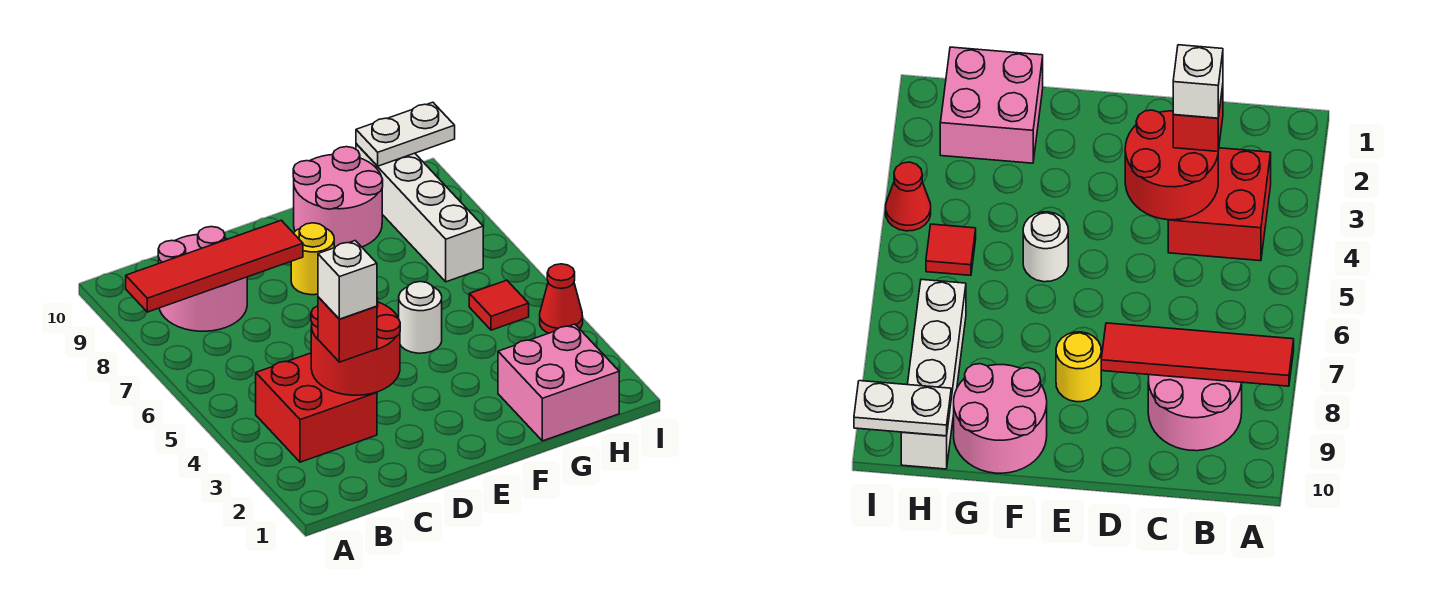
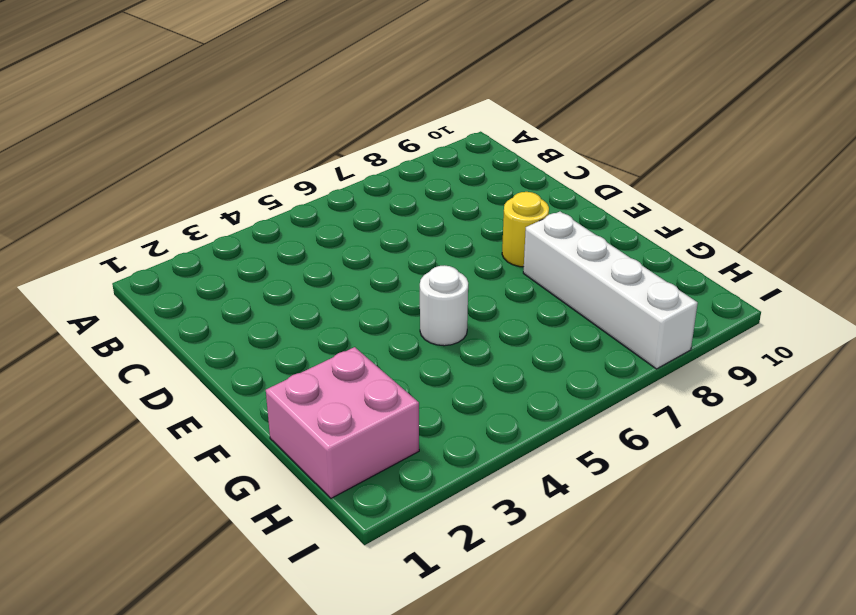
white 1x4 brick [523,212,698,369] -> white 1x4 brick turned to [356,144,483,282]
none -> red 2x2 brick [256,353,377,462]
none -> pink 2x2 round brick [158,227,247,331]
none -> pink 2x2 round brick [293,147,383,248]

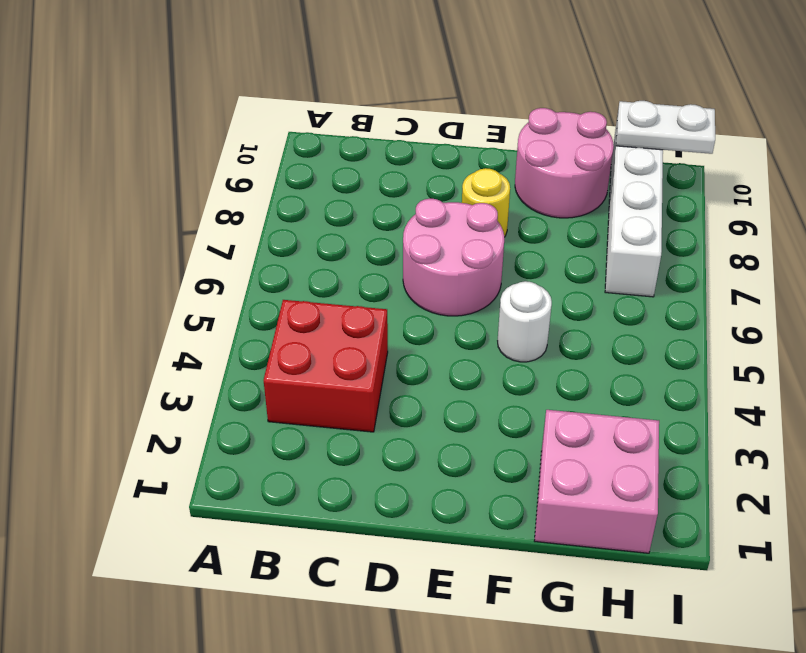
pink 2x2 round brick [403,199,504,316] -> pink 2x2 round brick moved to [158,227,247,331]
none -> red 1x1 tile [469,280,529,330]
none -> red 1x1 cone [540,264,583,333]
none -> red 1x4 tile [126,220,303,312]

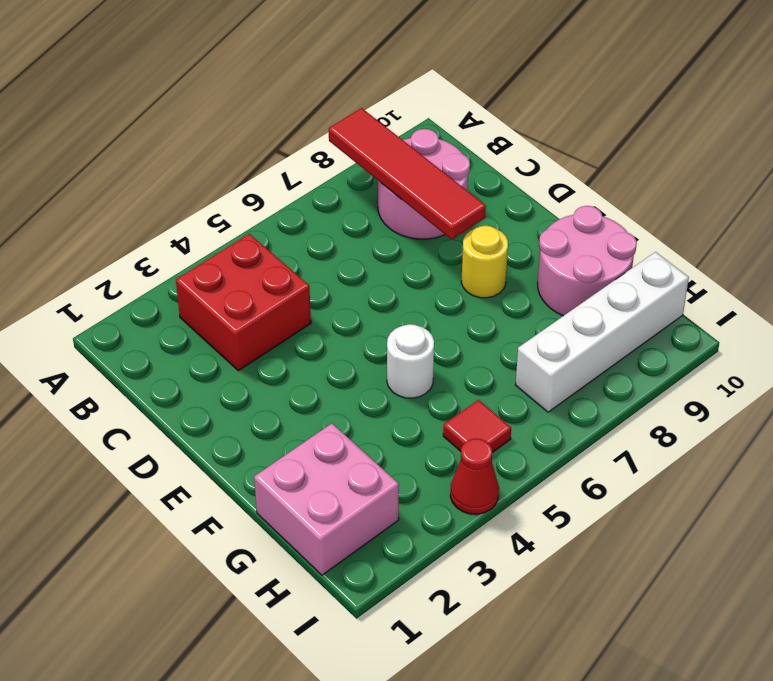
none -> red 2x2 round brick [311,298,400,395]
none -> white 1x2 plate [356,102,455,166]
none -> red 1x1 brick [318,297,377,362]

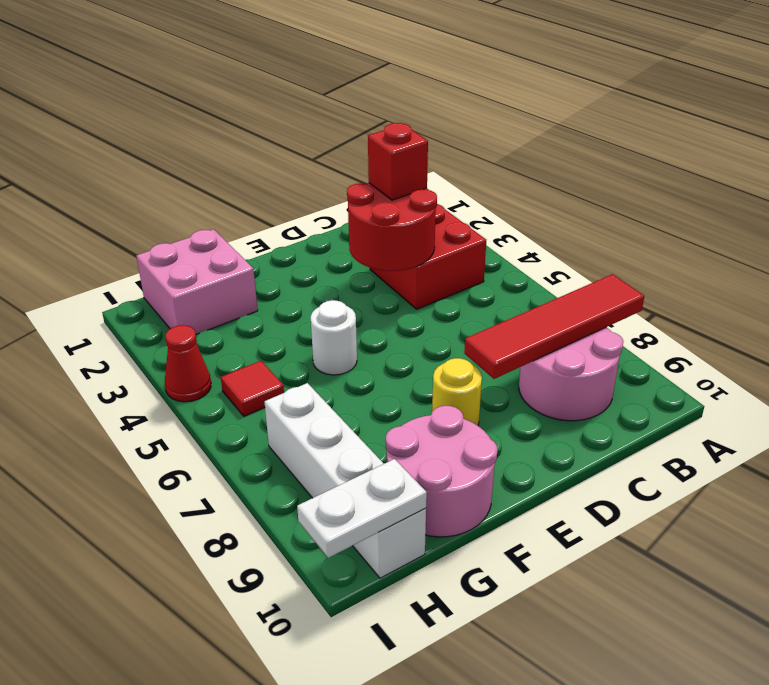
none -> white 1x1 brick [318,241,377,319]

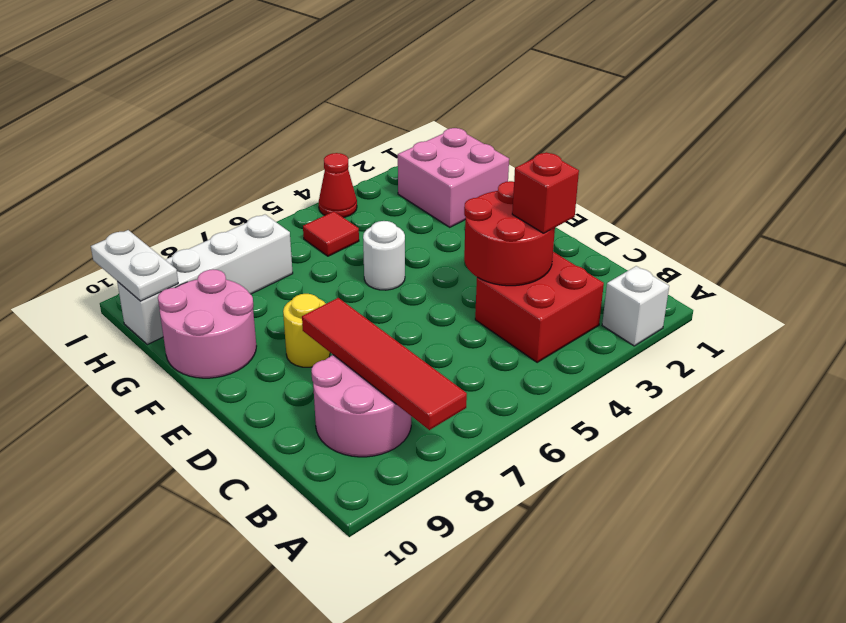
white 1x1 brick [602,266,669,346] -> white 1x1 brick moved to [318,241,377,319]

